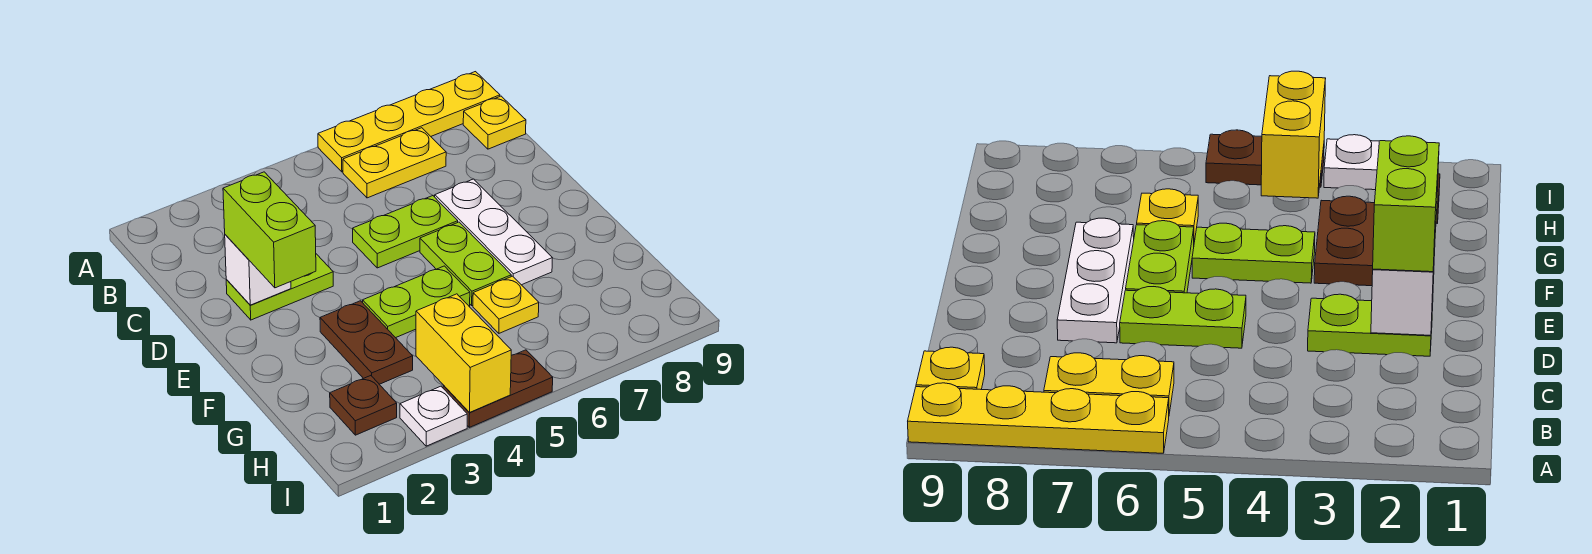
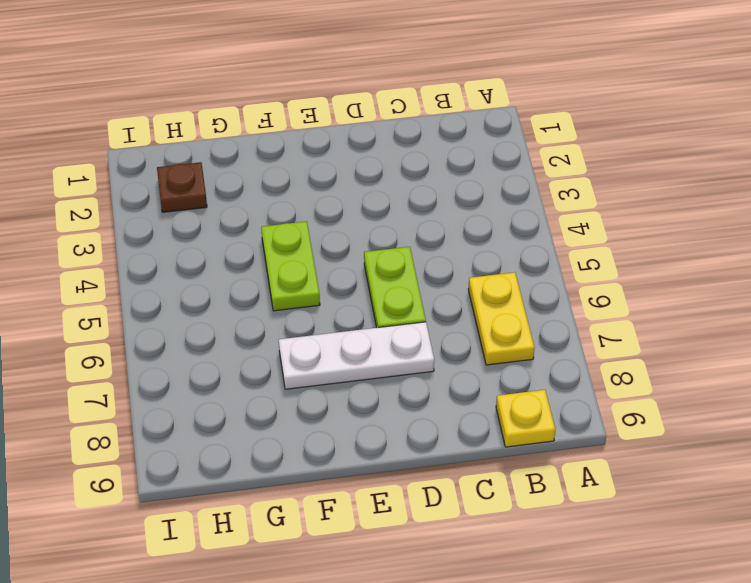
none -> yellow 1x4 plate [318,72,500,172]
none -> lime 1x2 plate [226,254,333,320]
none -> lime 1x2 plate [420,222,511,305]

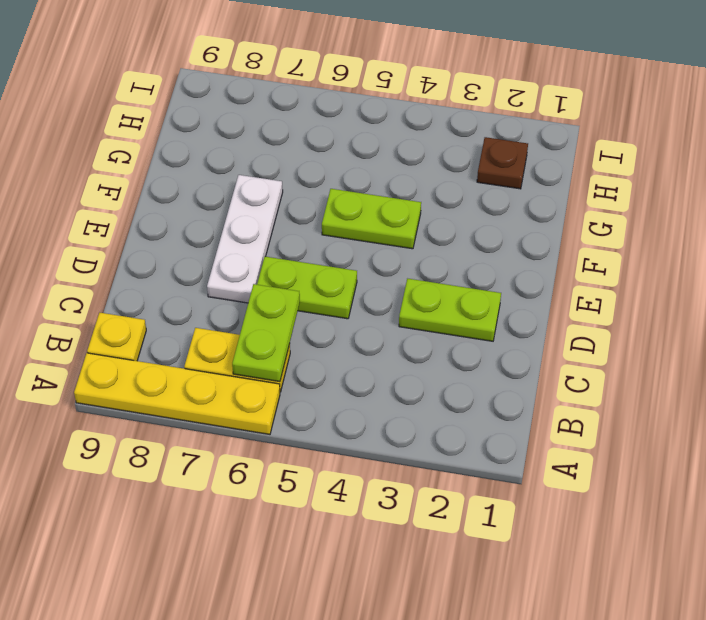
lime 1x2 plate [232,284,300,382] -> lime 1x2 plate moved to [420,222,511,305]
none -> brown 1x2 plate [320,301,413,384]
none -> yellow 1x1 plate [473,276,539,333]
none -> white 1x1 plate [400,386,467,446]

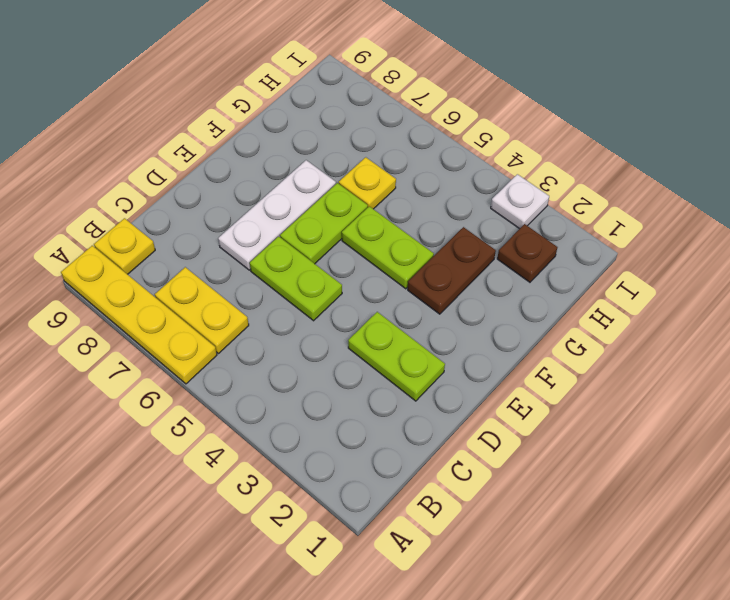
none -> brown 1x2 plate [443,350,553,427]
none -> white 1x1 brick [225,235,291,305]
none -> yellow 1x2 brick [416,294,511,413]

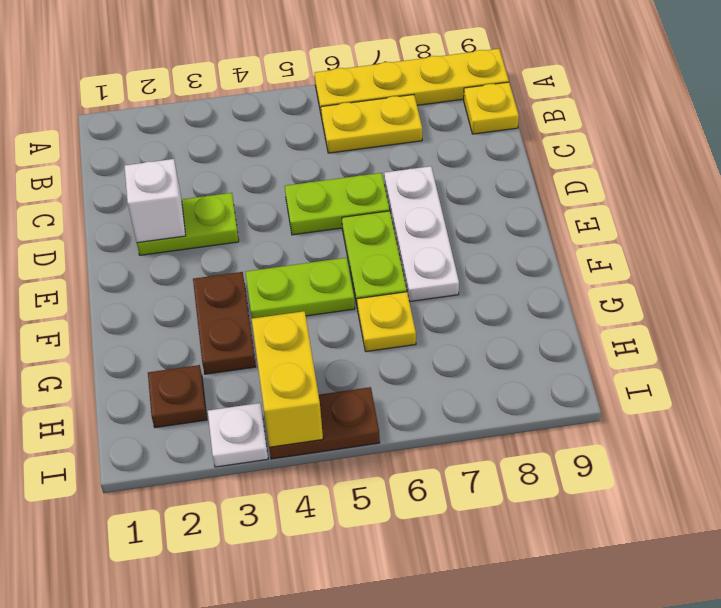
none -> lime 1x2 brick [223,172,316,288]

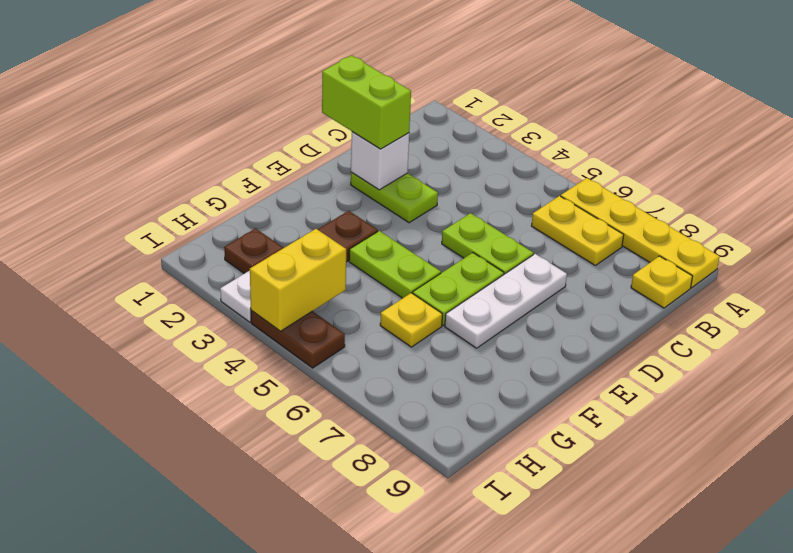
lime 1x2 brick [322,55,411,149] -> lime 1x2 brick turned to [223,172,316,288]

